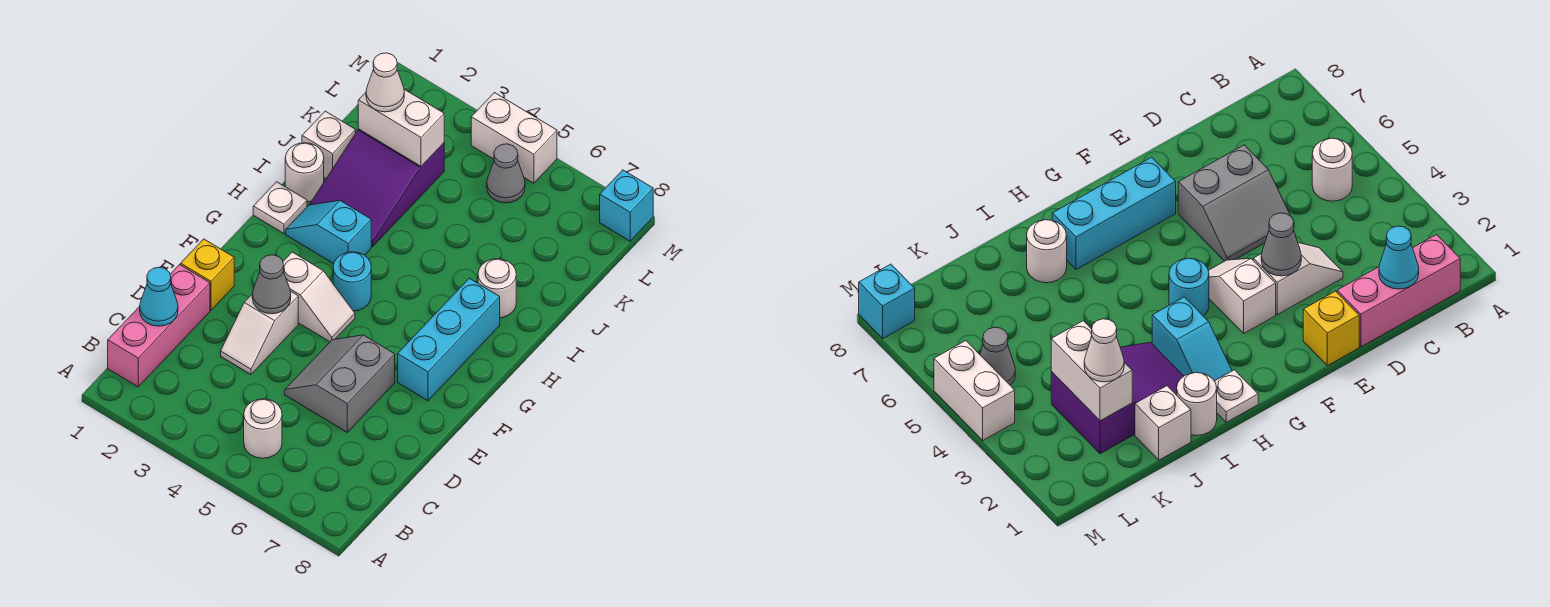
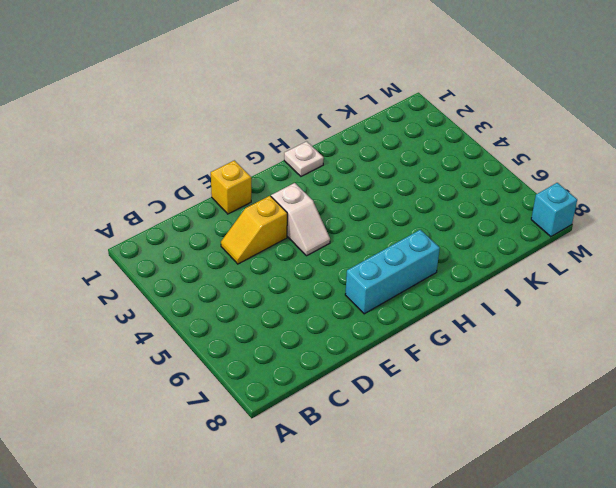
yellow 1x2 slope [221,196,287,264] -> white 1x2 slope [221,291,298,374]
none -> pink 1x3 brick [108,265,210,387]
none -> white 1x1 round brick [244,399,282,458]
none -> grey 2x2 slope [285,335,395,432]

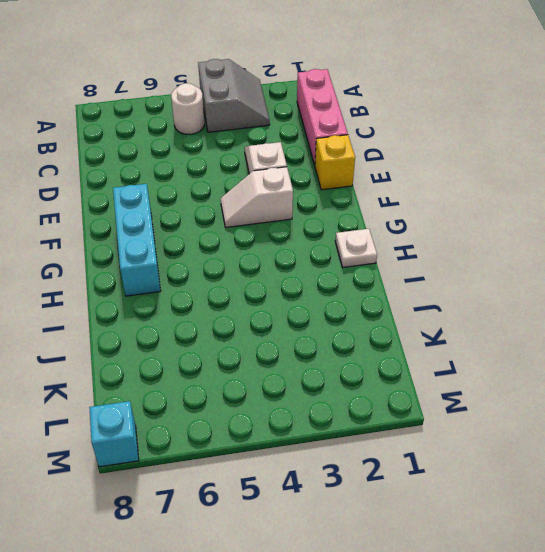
grey 2x2 slope [198,59,270,132] -> grey 2x2 slope moved to [285,335,395,432]
none -> cyan 1x1 round brick [333,252,371,311]
none -> cyan 1x2 slope [286,200,371,264]
none -> white 1x1 round brick [285,143,324,202]

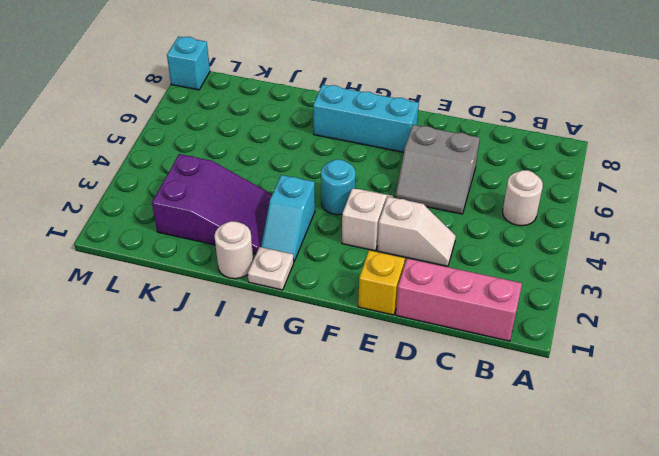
none -> white 1x1 round brick [478,259,516,318]
none -> white 1x1 brick [302,111,356,178]
none -> grey 1x1 cone [487,144,525,203]

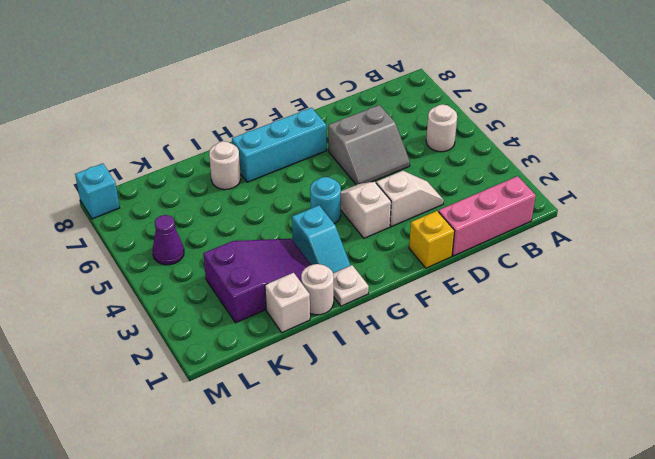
purple 1x1 cone [153,215,184,265] -> grey 1x1 cone [487,144,525,203]
none -> white 1x2 brick [471,93,557,183]
none -> cyan 1x1 cone [140,267,178,326]
none -> grey 1x1 cone [252,255,291,314]

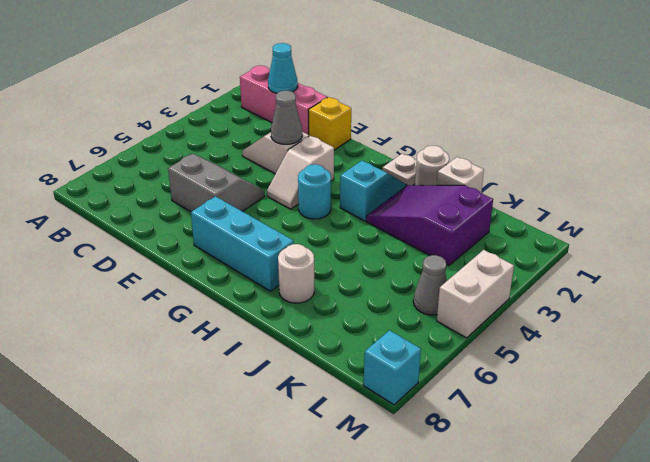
none -> white 1x1 round brick [244,399,282,458]
none -> white 1x2 brick [358,89,444,166]
none -> white 1x1 cone [366,53,404,112]

